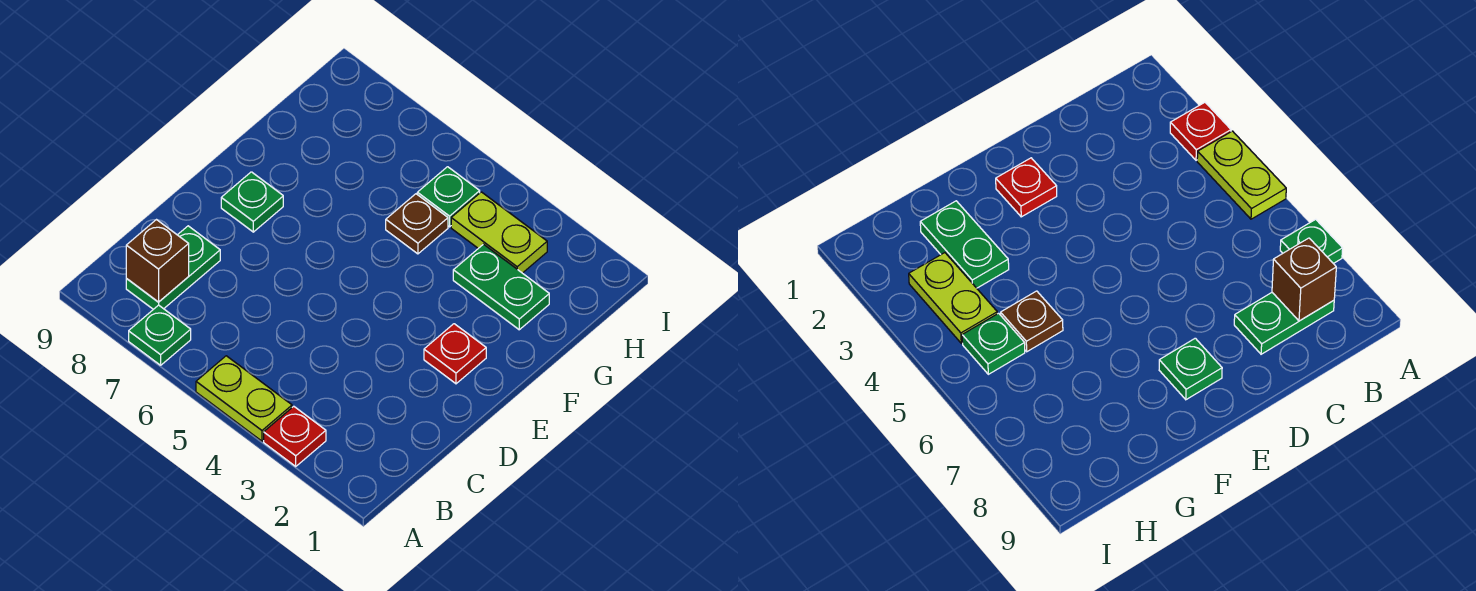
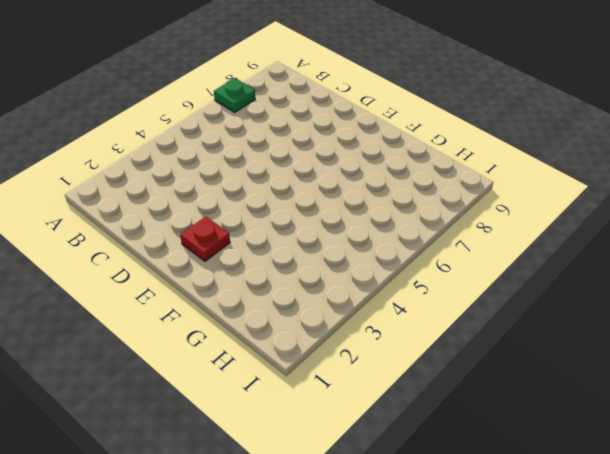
none -> red 1x1 plate [264,406,326,466]
none -> lime 1x2 plate [196,356,292,441]

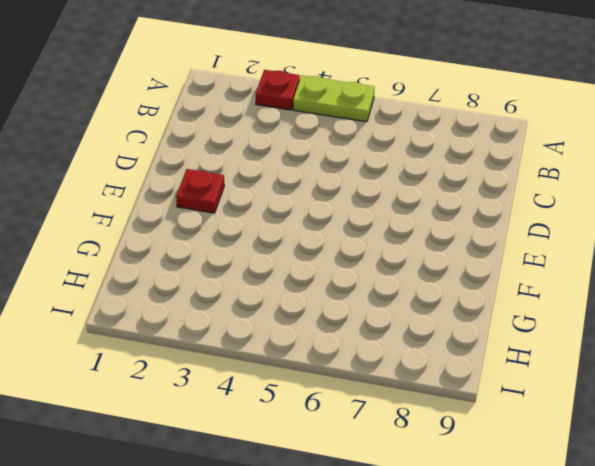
none -> green 1x1 plate [129,305,191,365]
none -> green 1x2 plate [126,226,220,309]

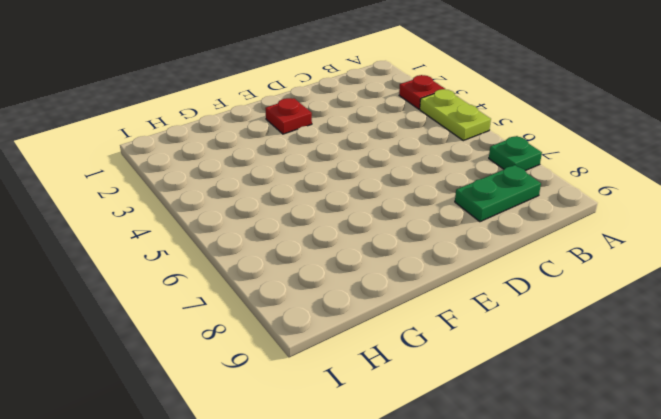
none -> green 1x1 plate [221,172,283,232]
none -> green 1x2 plate [453,244,549,330]

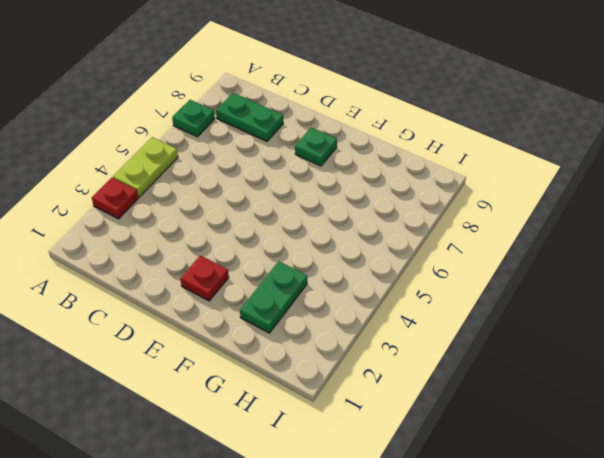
none -> brown 1x1 plate [386,194,448,254]
none -> lime 1x2 plate [451,192,547,273]

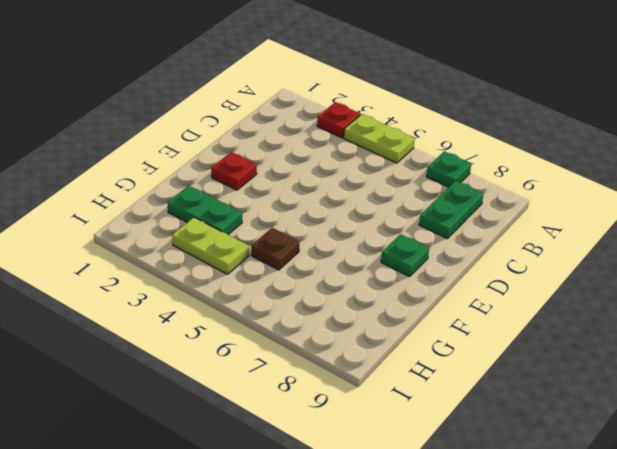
none -> green 1x1 plate [417,167,480,227]
none -> brown 1x1 brick [126,220,189,302]

